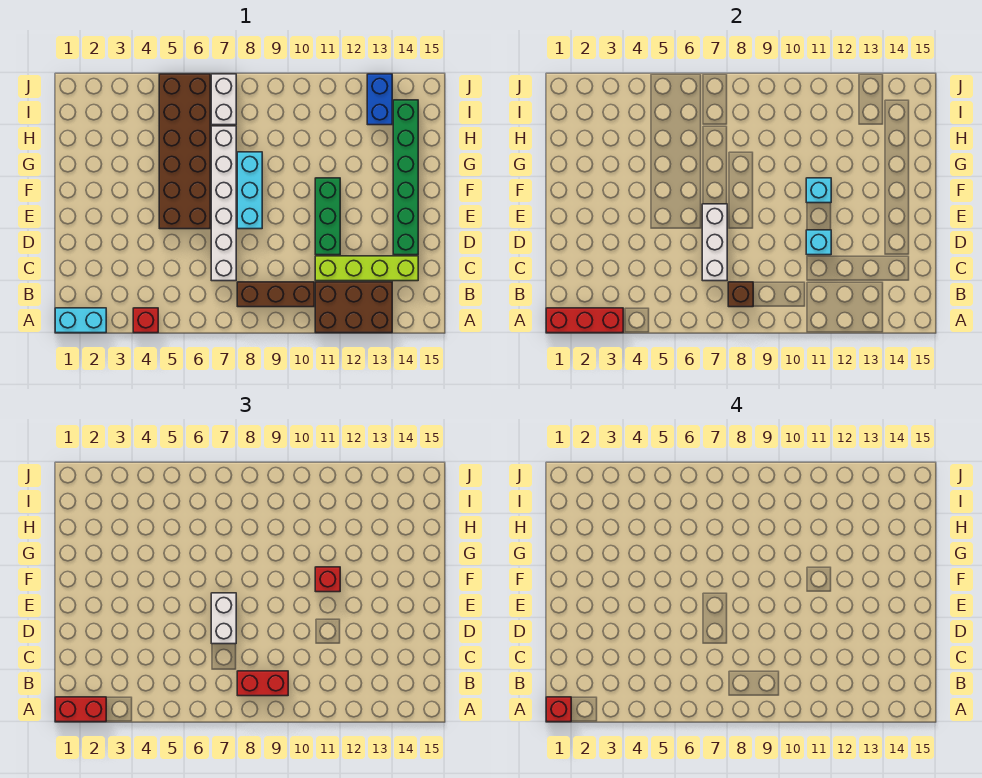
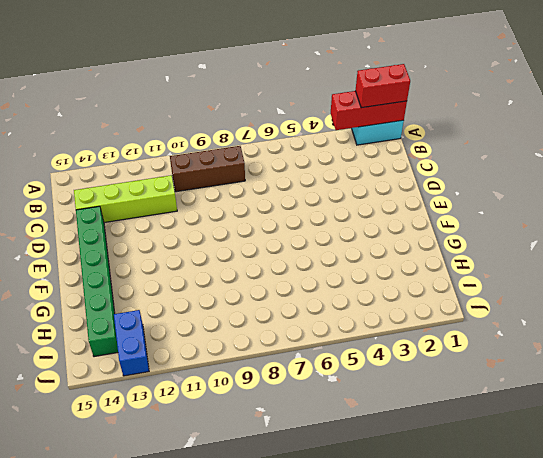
none -> red 1x1 brick [133,308,158,333]
none -> brown 2x3 brick [315,282,392,333]
none -> white 1x6 brick [211,126,236,281]

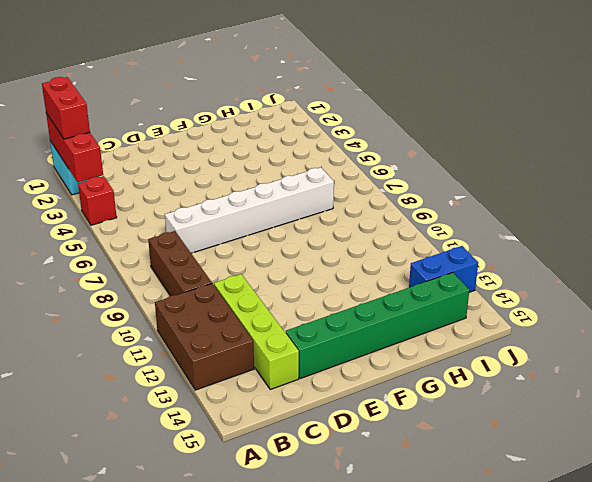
none -> green 1x3 brick [315,178,340,255]
none -> brown 2x6 brick [159,74,210,229]
none -> cyan 1x3 brick [237,152,262,229]

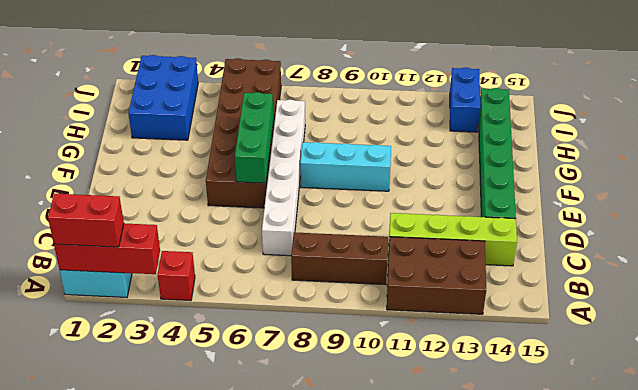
green 1x3 brick [235,92,273,183] -> green 1x3 brick moved to [315,178,340,255]
cyan 1x3 brick [300,142,391,191] -> cyan 1x3 brick turned to [237,152,262,229]
blue 2x3 brick [128,55,198,140] -> none
none -> white 1x2 brick [211,74,236,125]
none -> brown 1x1 brick [728,282,753,307]
none -> white 1x3 brick [702,204,727,281]

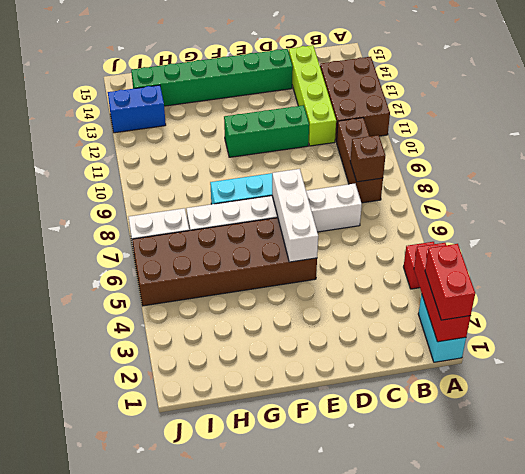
white 1x3 brick [272,169,318,262] -> white 1x3 brick turned to [702,204,727,281]
none -> cyan 1x1 brick [806,230,831,255]
none -> cyan 1x1 brick [806,178,831,203]
none -> red 1x2 brick [237,671,288,696]

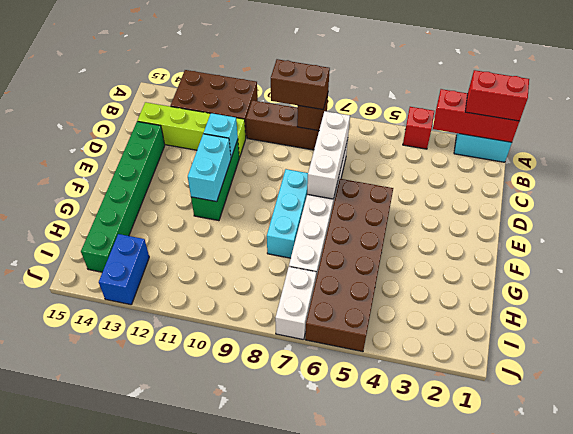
brown 1x2 brick [271,59,330,110] -> red 1x2 brick [237,671,288,696]
cyan 1x2 brick [188,134,231,202] -> cyan 1x1 brick [806,178,831,203]
none -> white 1x2 brick [211,593,236,644]
none -> red 1x1 brick [315,567,340,592]
none -> red 1x1 brick [546,697,571,722]

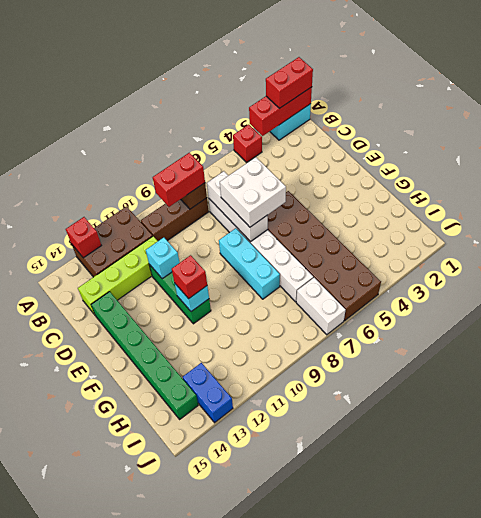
red 1x1 brick [66,217,101,258] -> red 1x1 brick moved to [546,697,571,722]
white 2x2 brick [220,157,286,227] -> white 1x2 brick [211,593,236,644]

